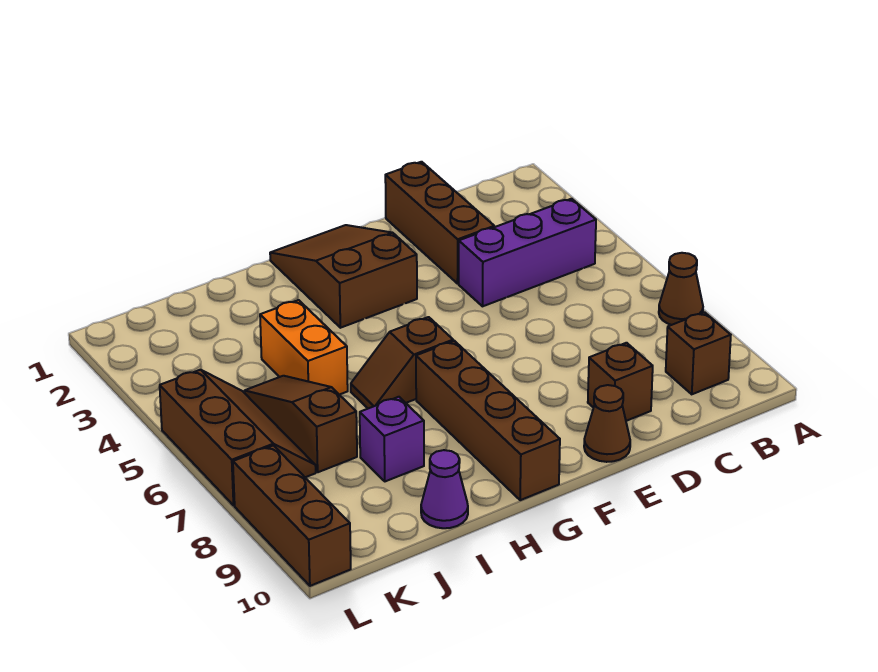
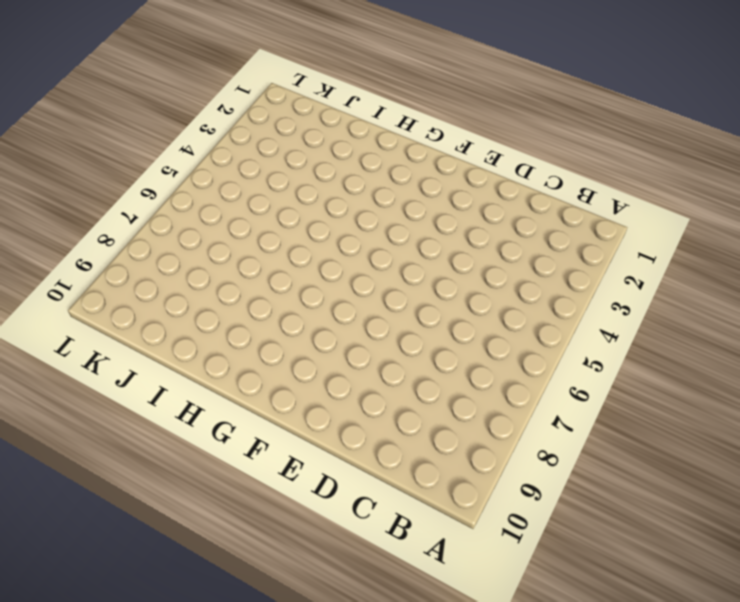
none -> brown 1x1 cone [659,253,703,325]
none -> purple 1x3 brick [459,199,596,306]
none -> brown 1x1 brick [666,312,731,394]

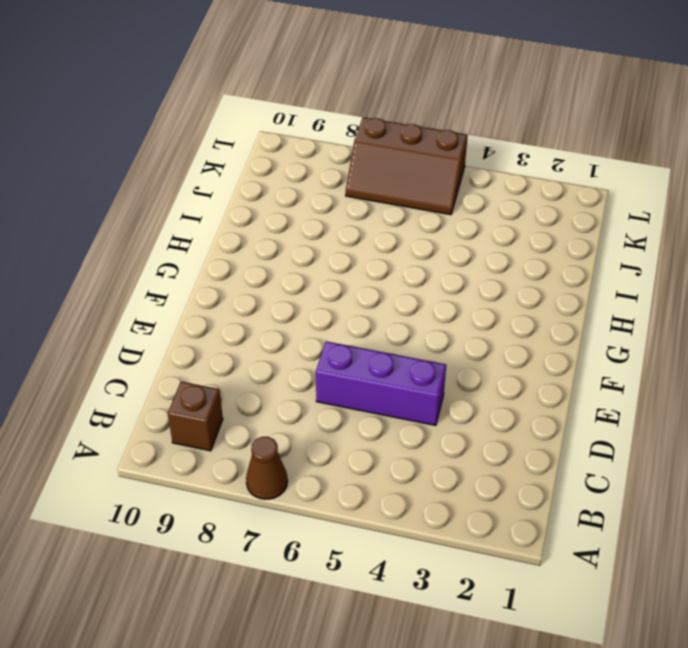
purple 1x3 brick [316,341,446,426] -> purple 1x3 brick turned to [459,199,596,306]
none -> brown 1x3 brick [385,162,494,284]
none -> brown 1x1 brick [588,343,653,421]
none -> brown 1x1 cone [584,385,630,462]

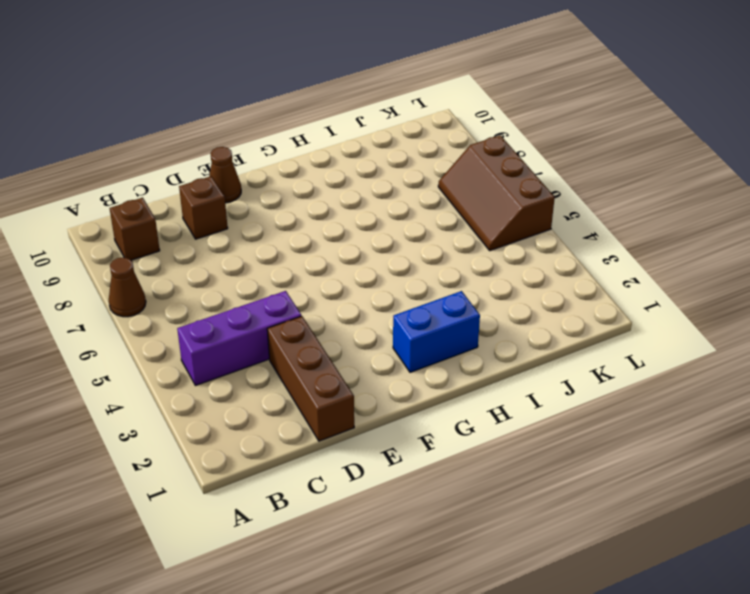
blue 1x2 brick [393,291,480,372] -> brown 2x3 slope [270,225,417,328]
none -> brown 1x2 slope [351,317,453,408]
none -> brown 1x4 brick [416,341,560,500]
none -> orange 1x2 brick [260,300,348,395]

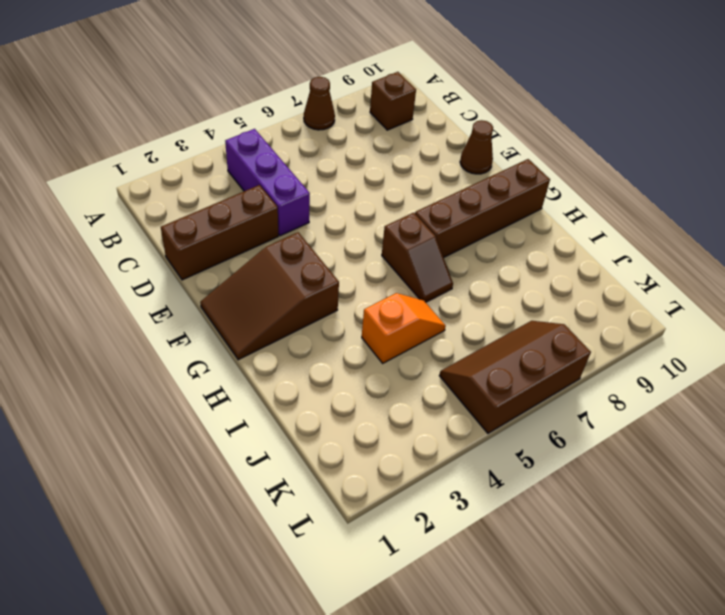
orange 1x2 slope [362,293,446,363] -> orange 1x2 brick [260,300,348,395]
none -> brown 1x1 brick [588,343,653,421]
none -> purple 1x1 brick [360,397,424,481]
none -> purple 1x1 cone [421,450,468,528]

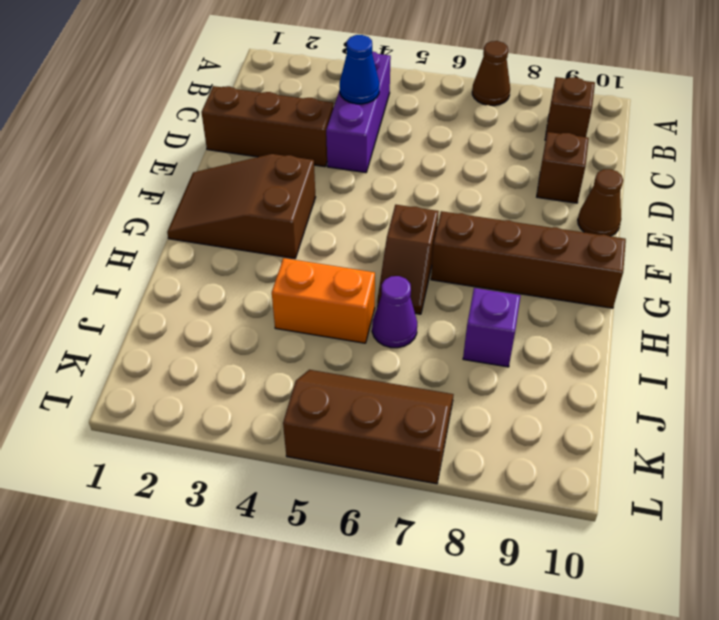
blue 1x1 cone [340,35,379,104] -> none
purple 1x1 cone [372,276,417,348] -> purple 1x1 cone moved to [421,450,468,528]
none -> brown 1x3 slope [245,376,357,472]
none -> brown 1x3 brick [233,445,351,586]

